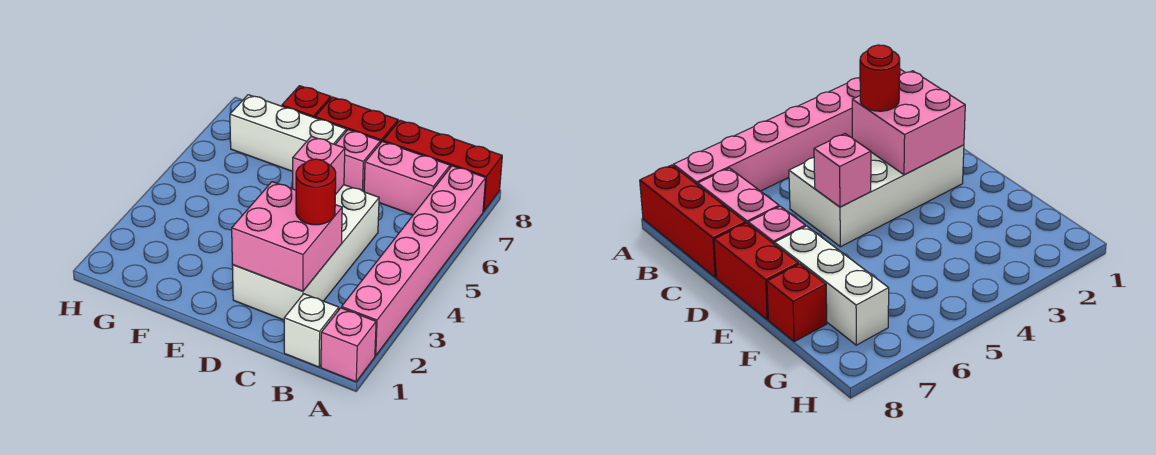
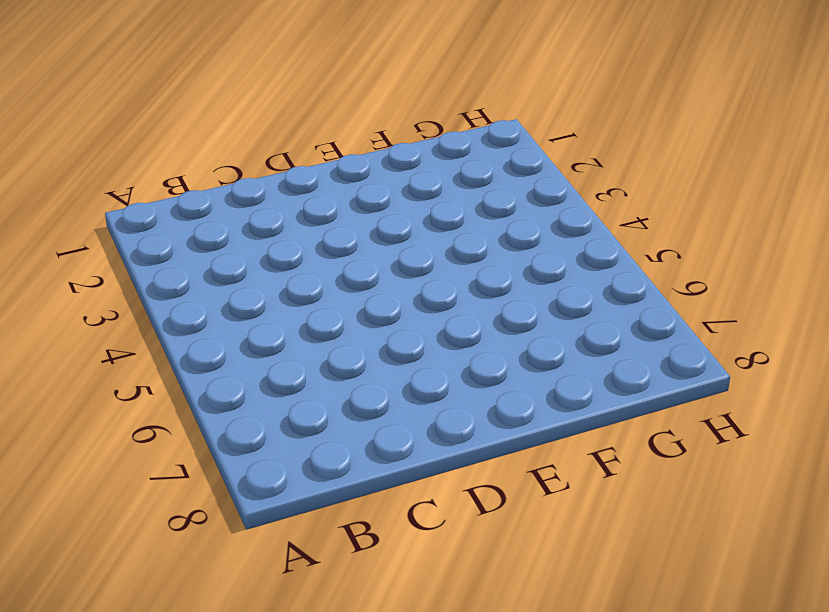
none -> pink 1x1 brick [321,308,376,382]
none -> pink 1x6 brick [342,166,486,356]
none -> red 1x3 brick [383,120,502,211]

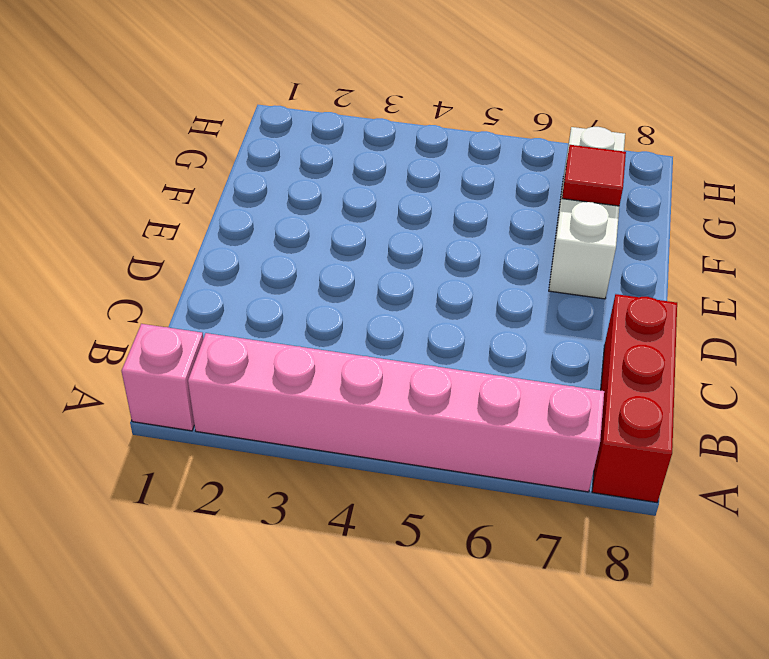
red 1x1 tile [562,145,626,206] -> none
none -> white 1x1 brick [284,294,339,367]
none -> pink 1x2 brick [364,141,450,215]
none -> white 2x4 brick [232,185,379,320]

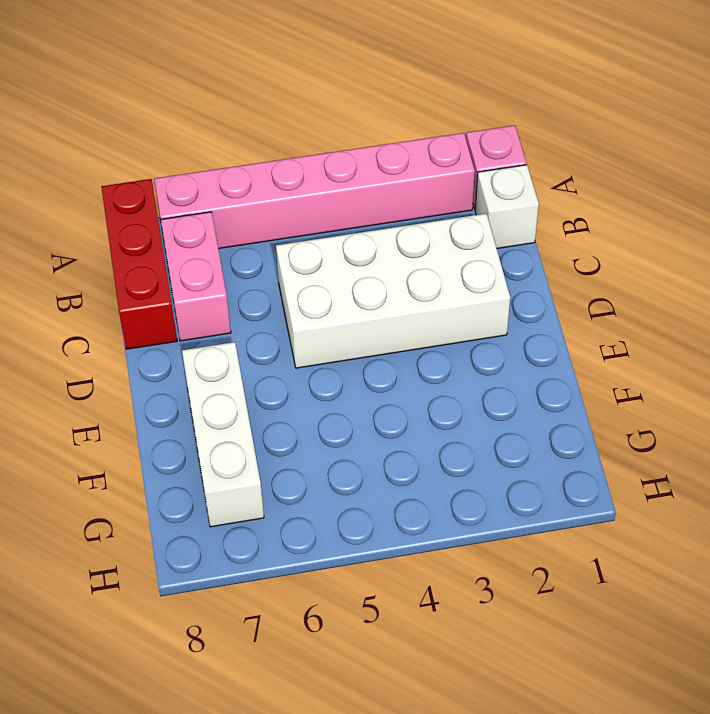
none -> pink 1x1 brick [335,130,381,192]
none -> red 1x2 brick [315,97,398,143]
none -> red 1x1 brick [282,86,331,118]

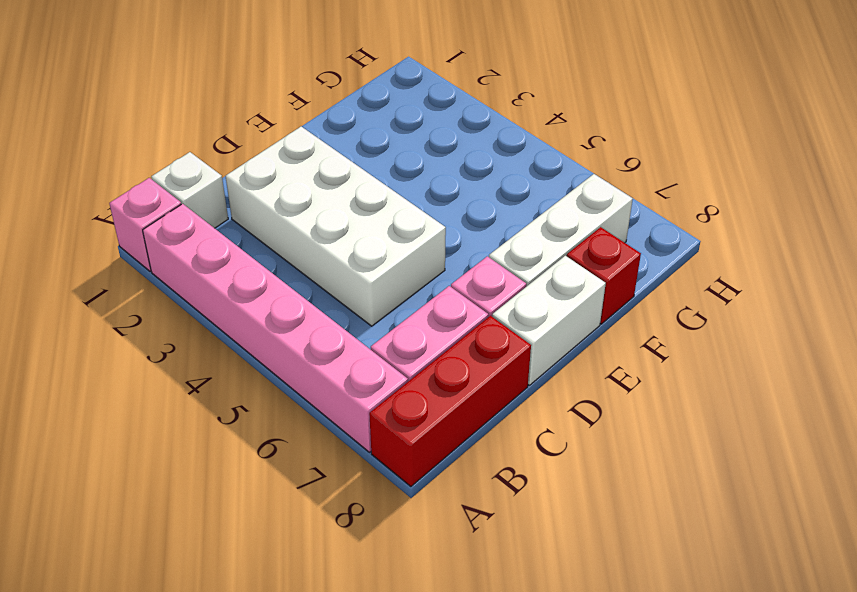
white 1x2 brick [492,256,606,385] -> red 1x2 brick [315,97,398,143]
none -> pink 2x2 brick [232,182,342,291]
none -> pink 1x1 brick [293,136,345,195]
none -> red 1x1 round brick [296,159,336,225]

